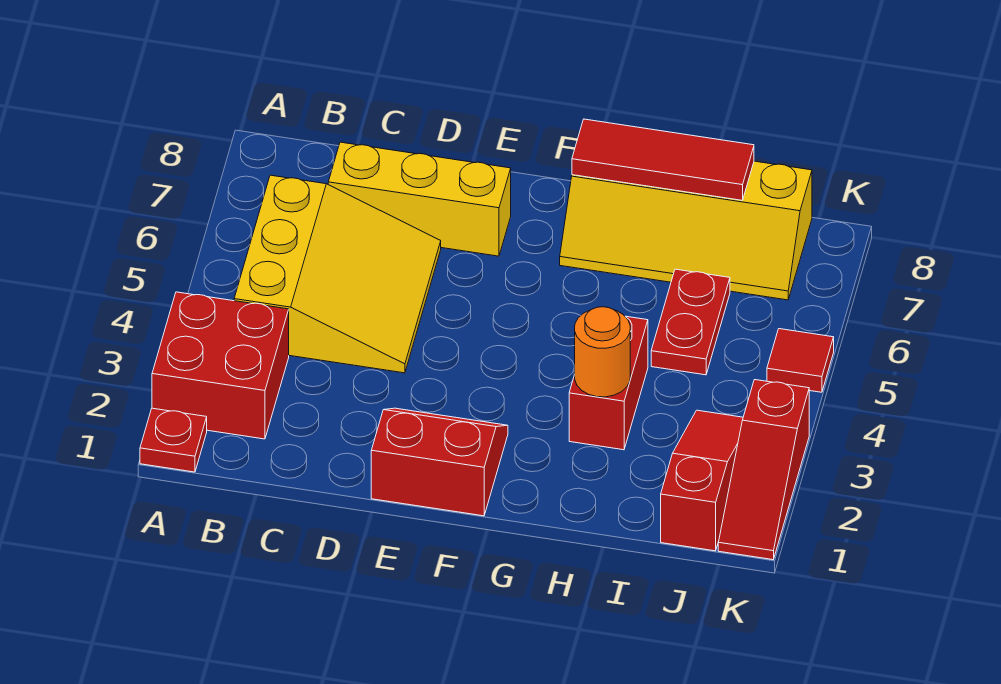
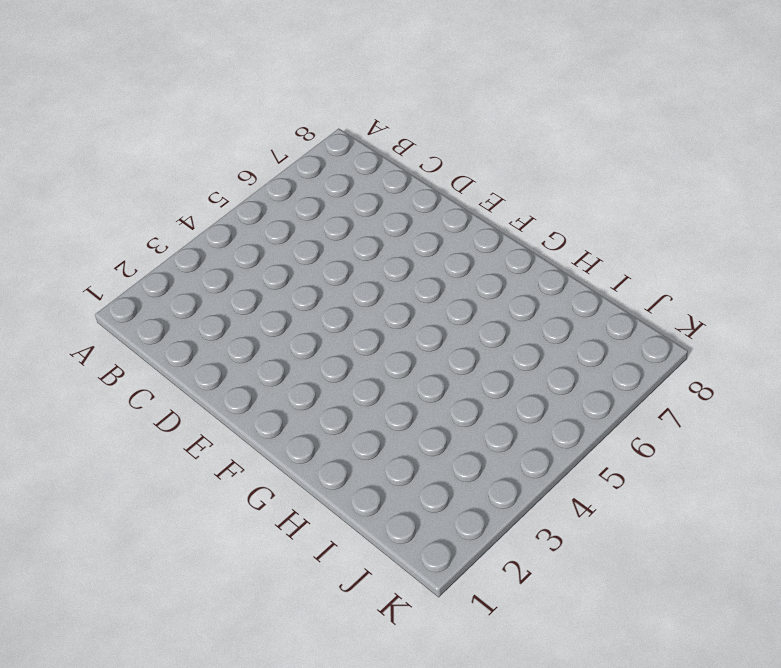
none -> red 1x1 plate [140,408,207,472]
none -> red 2x2 brick [152,292,289,439]
none -> yellow 3x3 slope [234,175,441,373]

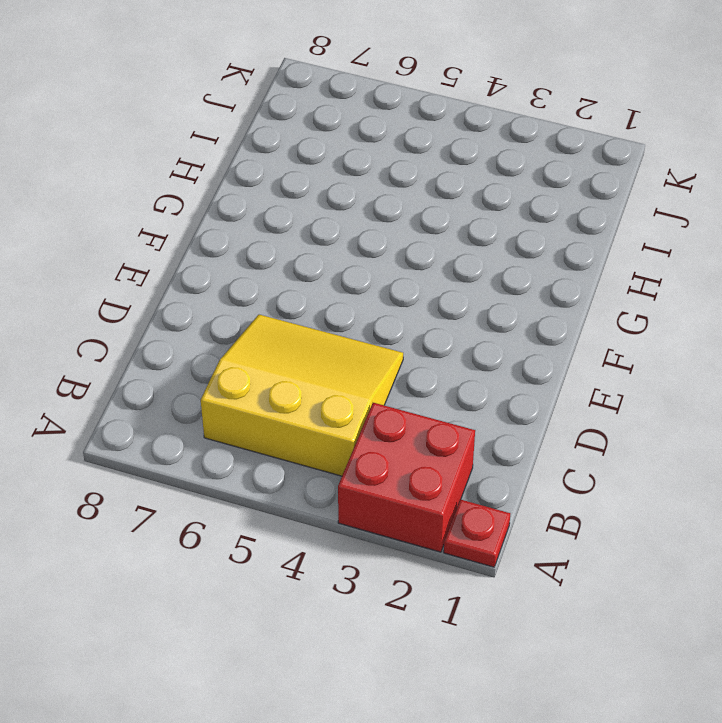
none -> yellow 1x3 brick [328,142,511,256]
none -> red 2x2 slope [371,408,508,516]
none -> yellow 2x4 slope [560,161,812,300]

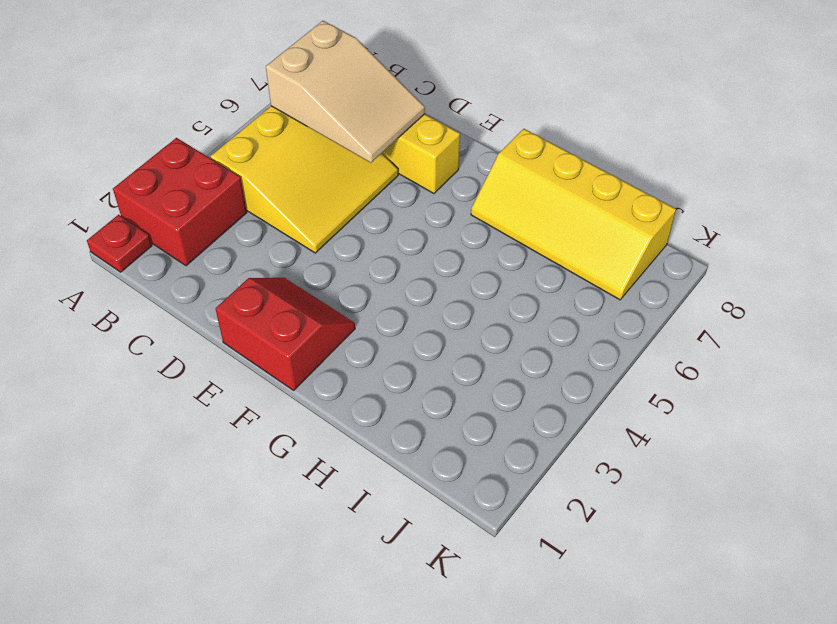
tan 2x3 slope [266,21,425,163] -> none
none -> red 1x2 brick [569,316,648,450]
none -> red 1x2 plate [651,269,730,375]
none -> red 1x3 slope [661,410,743,551]

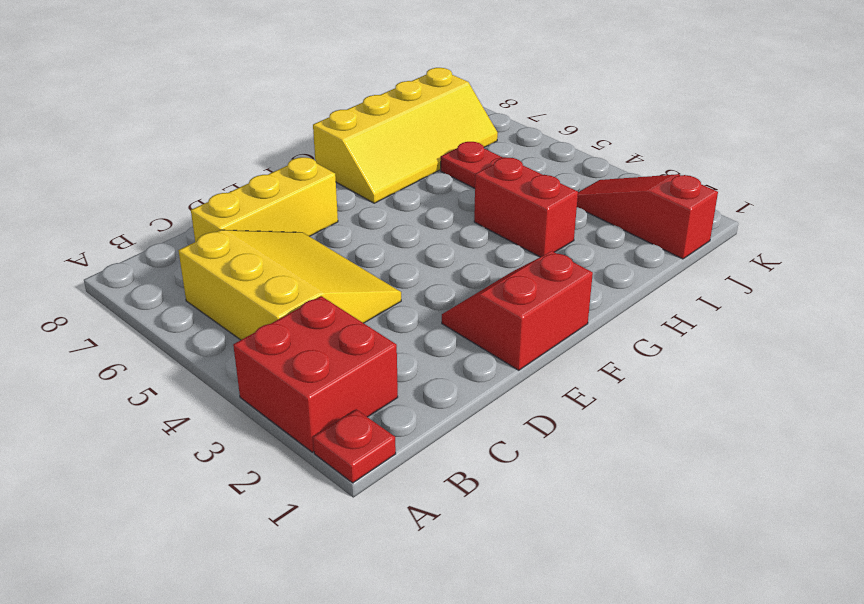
none -> red 1x3 slope [718,380,809,560]
none -> red 1x1 tile [767,329,834,392]
none -> red 1x3 tile [572,119,754,200]

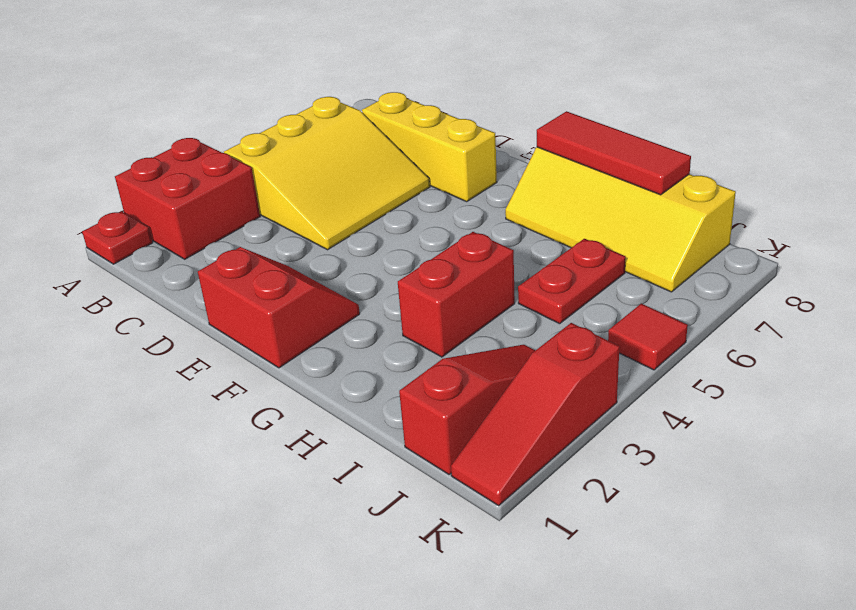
none -> orange 1x1 round brick [574,307,630,397]

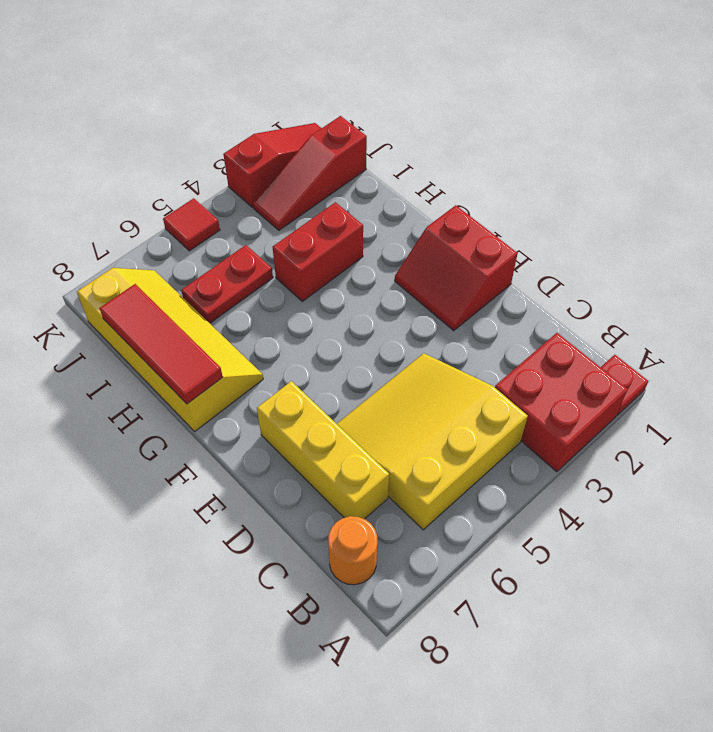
orange 1x1 round brick [328,516,377,585] -> orange 1x1 round brick moved to [574,307,630,397]

